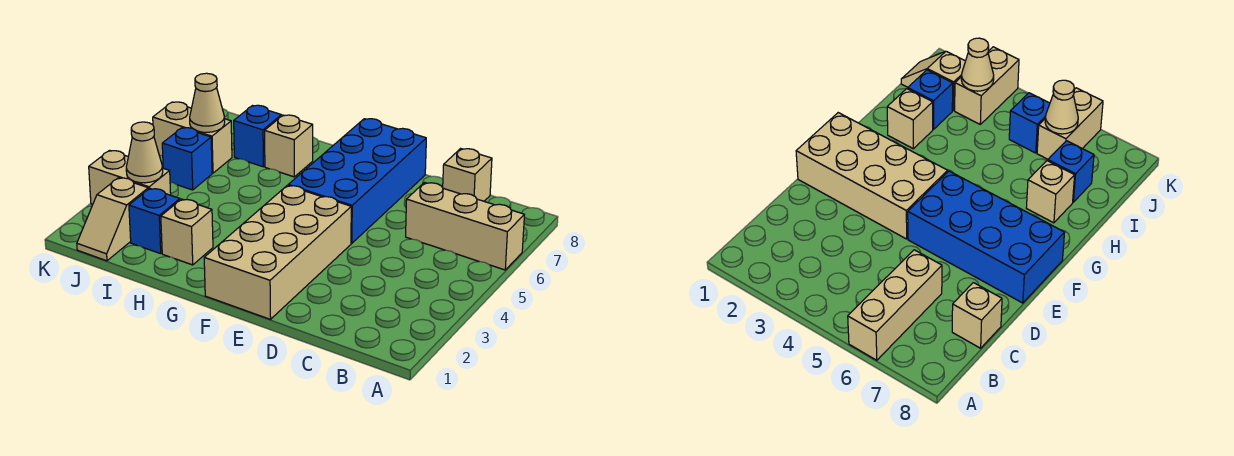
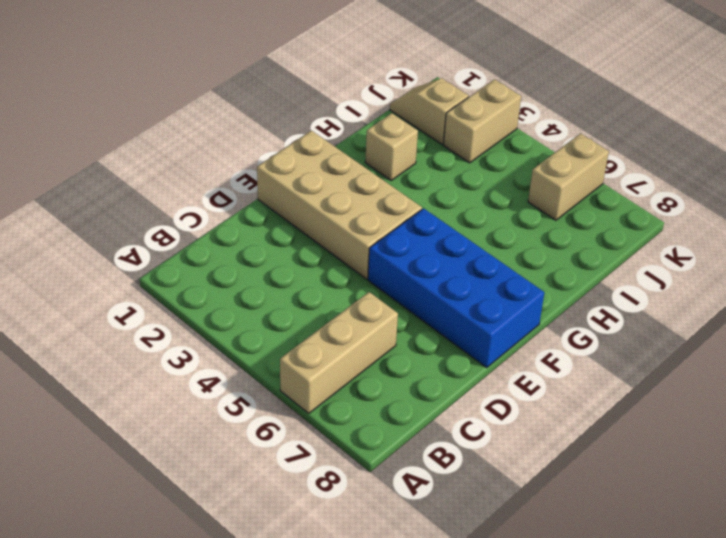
none -> tan 1x1 brick [443,149,492,201]
none -> tan 1x1 brick [265,115,313,177]
none -> blue 1x1 brick [129,188,180,254]

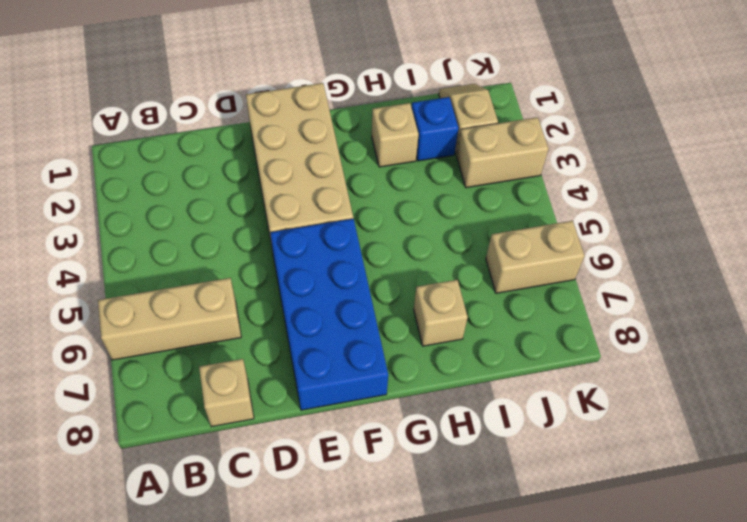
none -> blue 1x1 brick [234,105,282,167]
none -> blue 1x1 brick [162,128,212,190]
none -> tan 1x1 cone [126,122,163,183]

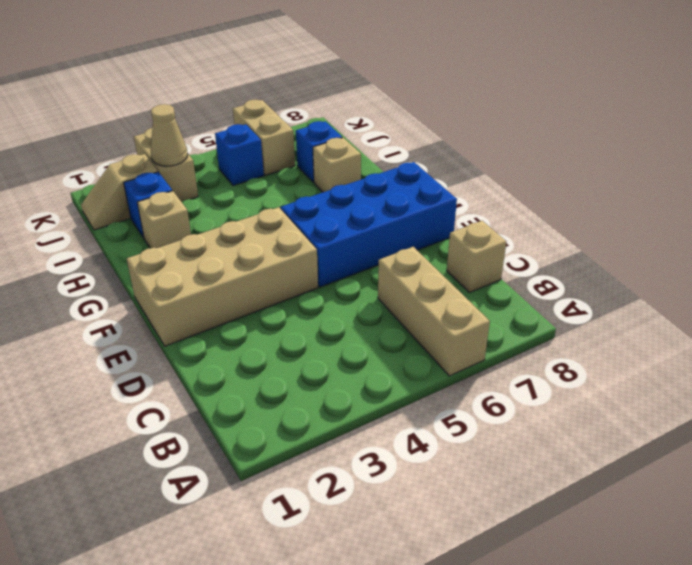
none -> tan 1x1 cone [190,73,225,132]

